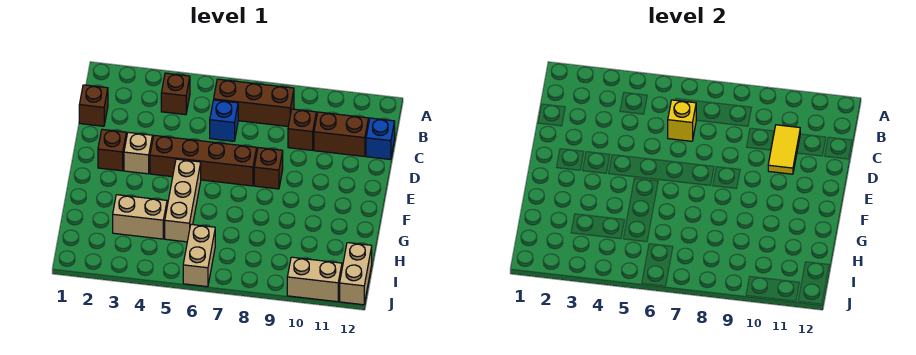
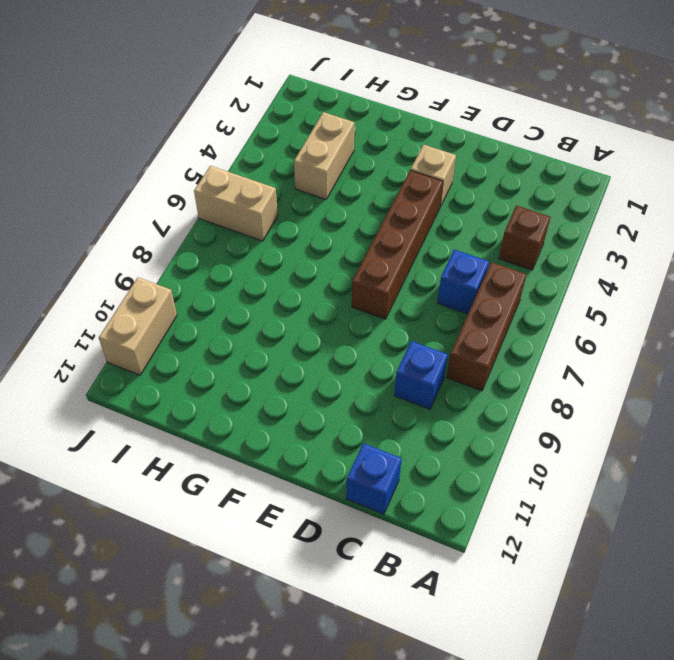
blue 1x1 brick [394,341,448,409] -> brown 1x1 brick [288,109,316,150]
none -> brown 1x1 brick [79,85,108,126]
none -> brown 1x2 brick [314,112,368,157]
none -> brown 1x1 brick [98,129,126,171]

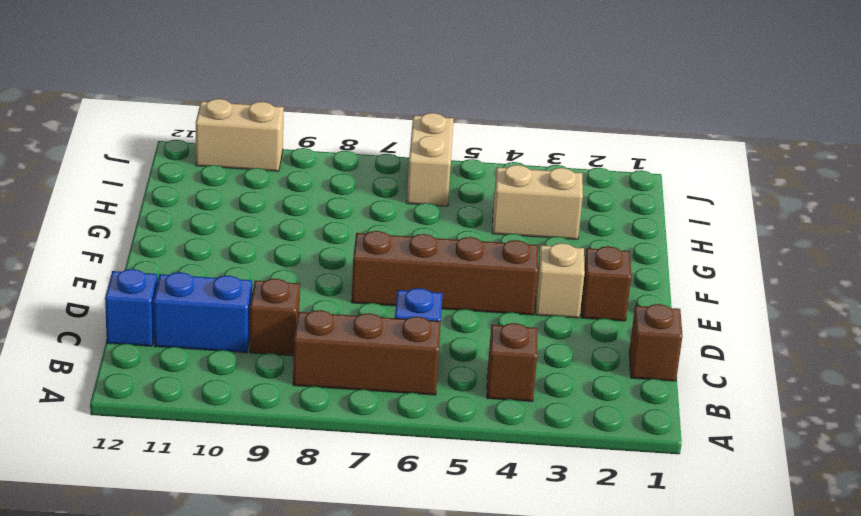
blue 1x2 brick [153,272,252,353] -> brown 1x2 brick [314,112,368,157]
none -> brown 1x1 brick [254,148,283,189]
none -> tan 1x3 brick [165,159,201,242]
none -> tan 1x2 brick [340,243,372,305]

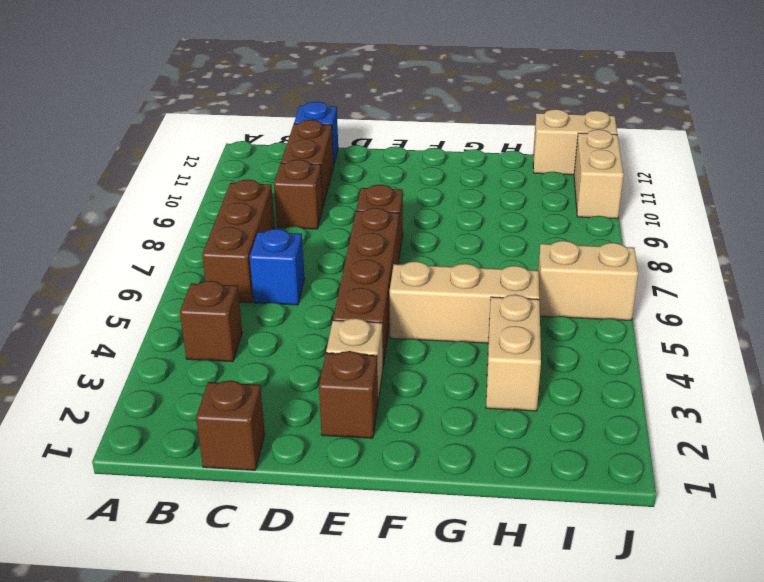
none -> yellow 1x1 brick [668,100,696,141]
none -> yellow 1x2 tile [768,125,800,174]

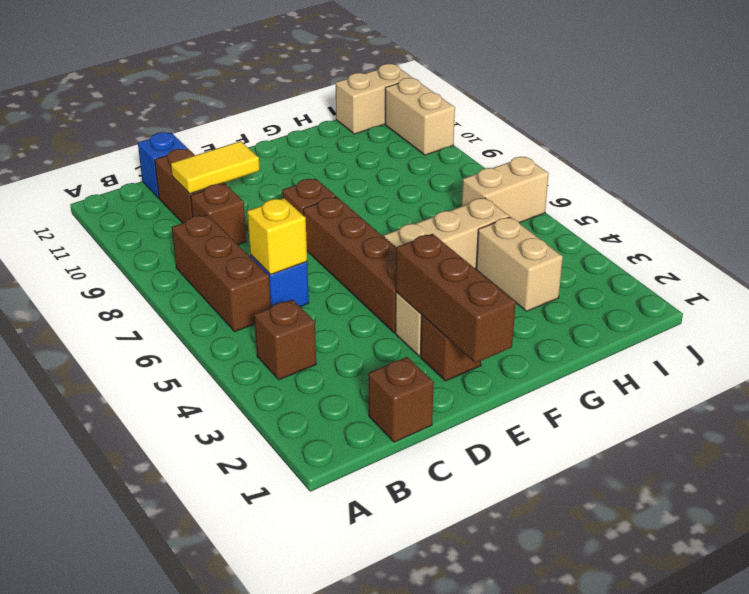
brown 1x3 brick [396,234,516,363] -> none

